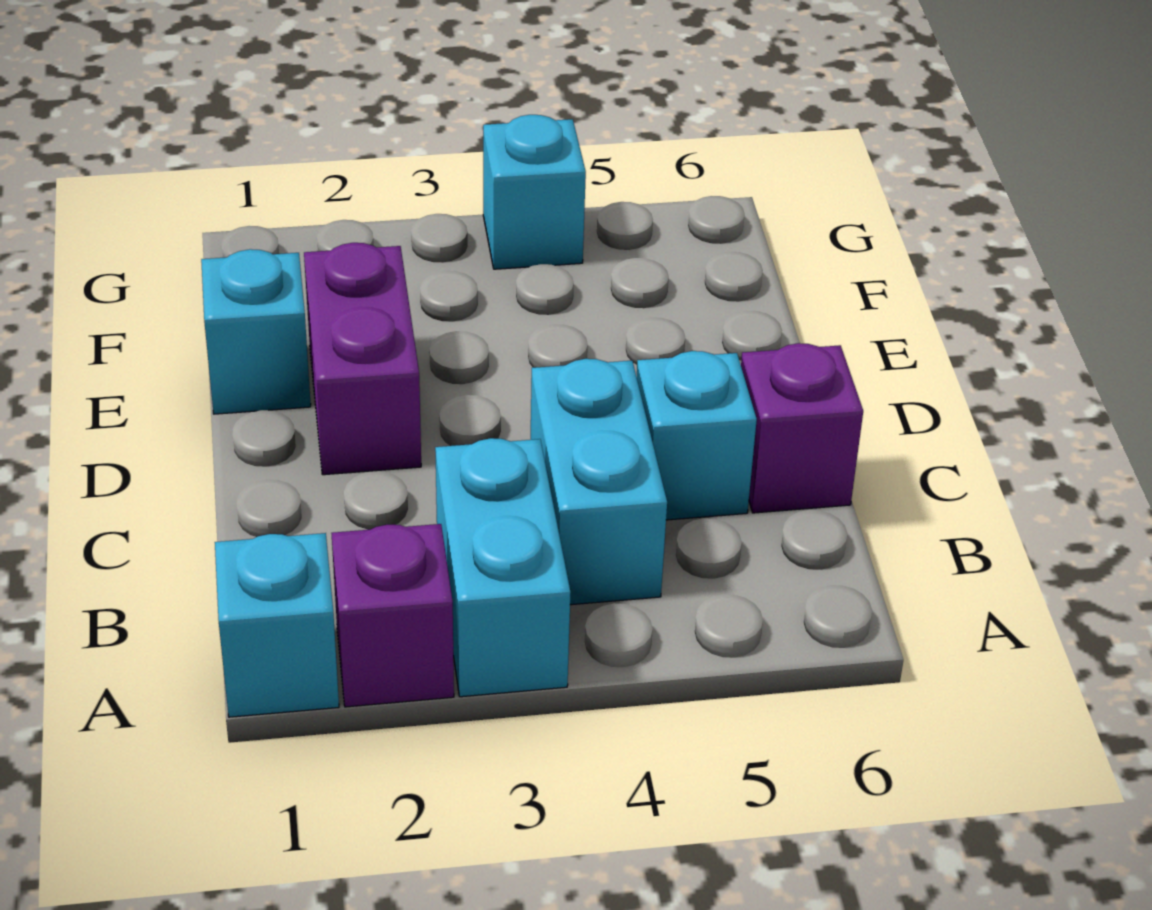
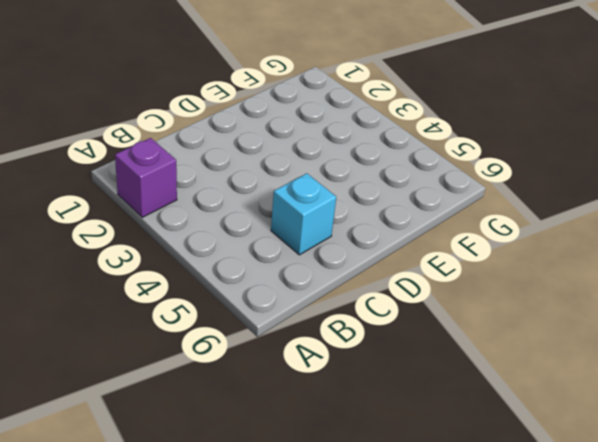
none -> cyan 1x1 brick [215,533,339,717]
none -> cyan 1x2 brick [435,438,571,697]

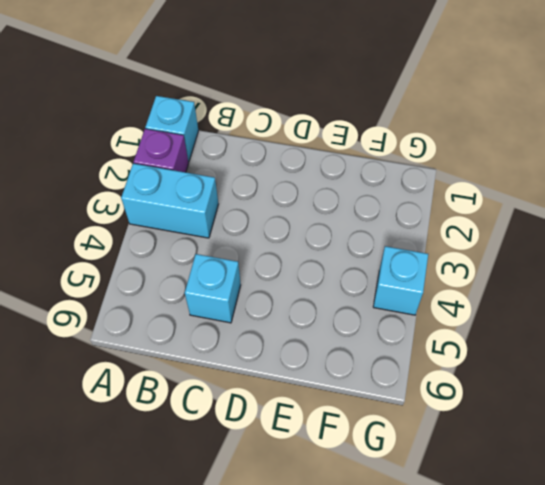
none -> cyan 1x2 brick [531,359,667,605]
none -> purple 1x1 brick [741,343,863,513]

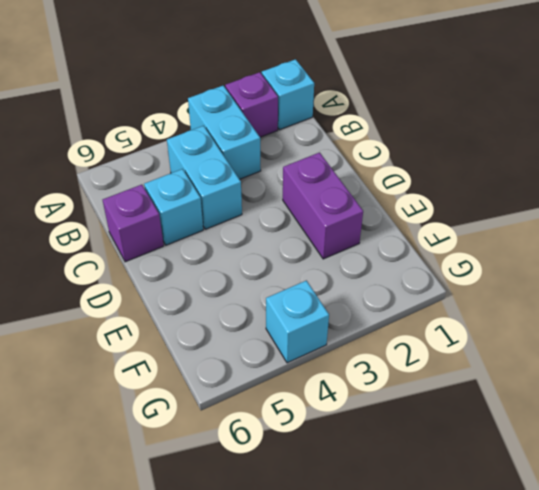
none -> cyan 1x1 brick [201,249,311,414]

